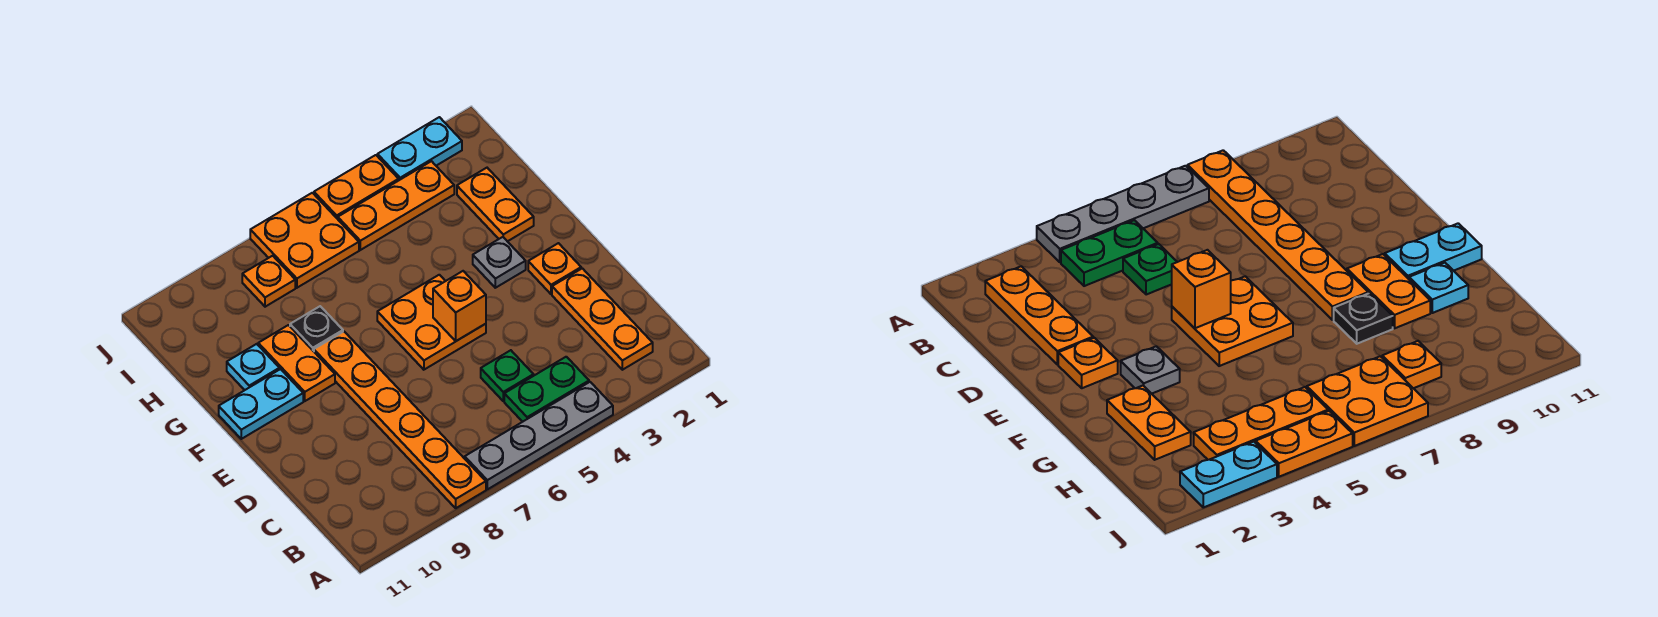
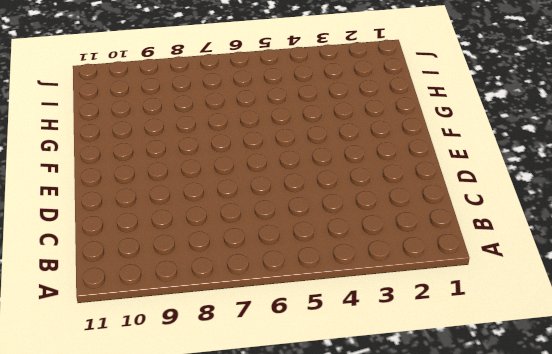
none -> grey 1x4 plate [465,382,613,489]
none -> orange 1x6 plate [314,332,486,508]
none -> orange 1x3 plate [552,268,653,370]

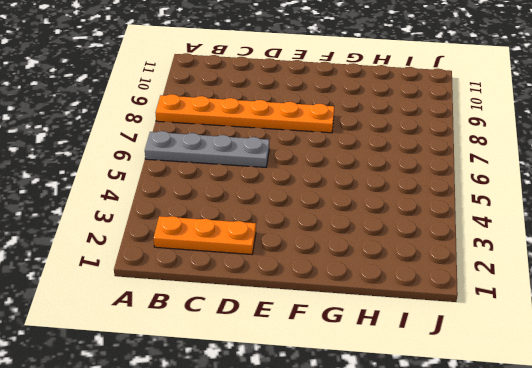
grey 1x4 plate [145,131,269,167] -> grey 1x4 plate turned to [465,382,613,489]
none -> green 1x2 plate [504,357,589,422]
none -> green 1x1 plate [481,350,534,401]
none -> orange 1x1 plate [528,243,581,294]

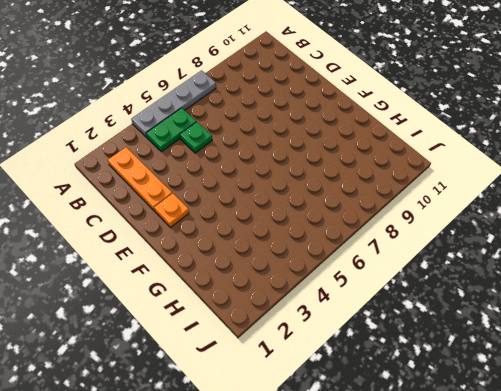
none -> orange 1x6 plate [314,332,486,508]
none -> orange 2x2 plate [377,275,486,370]
none -> grey 1x1 plate [473,237,526,288]

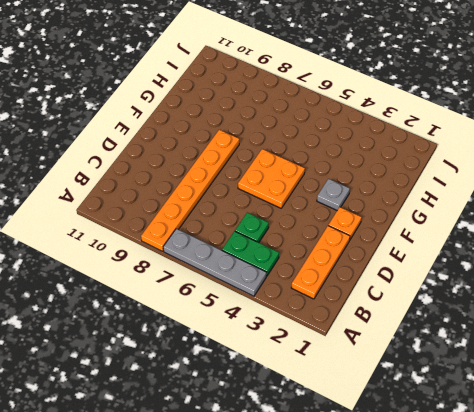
none -> orange 1x2 plate [258,325,335,401]
none -> cyan 1x2 plate [219,369,303,439]
none -> orange 1x2 plate [457,168,534,241]

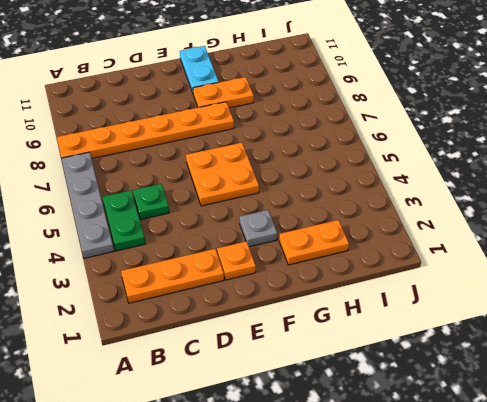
none -> black 1x1 plate [290,306,343,351]
none -> cyan 1x1 plate [227,344,279,390]
none -> orange 1x3 plate [338,161,454,250]

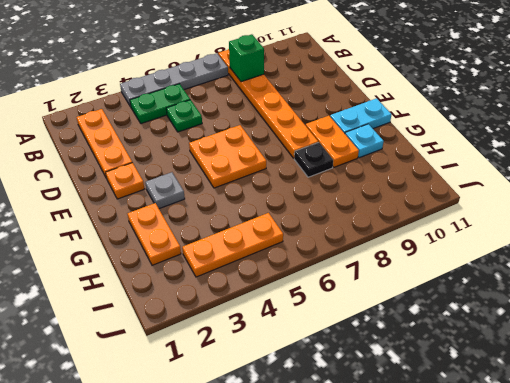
green 1x1 brick [229,34,264,82] -> none
none -> orange 2x2 plate [250,193,359,288]
none -> orange 1x1 plate [242,256,295,307]
none -> cyan 1x2 plate [377,117,462,180]

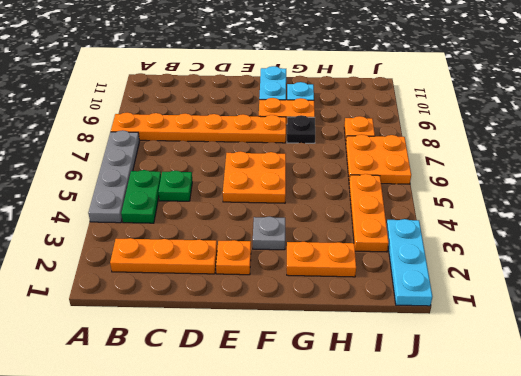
cyan 1x3 plate [386,219,432,306] -> cyan 1x2 plate [377,117,462,180]
none -> orange 1x2 plate [314,155,399,219]
none -> orange 1x1 brick [433,271,486,341]

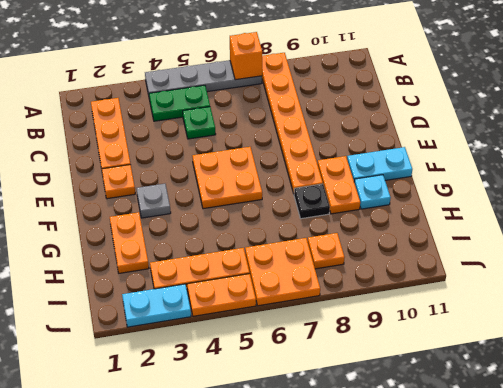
orange 1x1 brick [230,32,262,80] -> orange 1x1 brick moved to [433,271,486,341]

